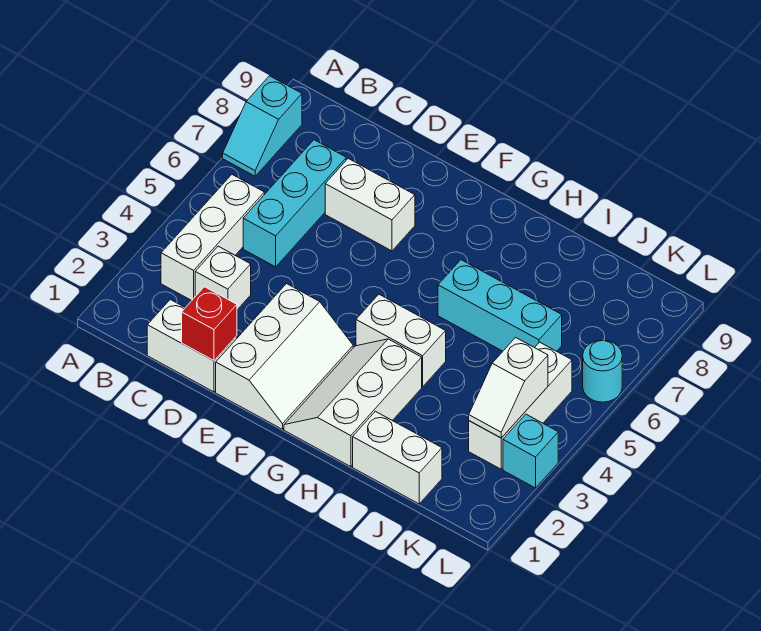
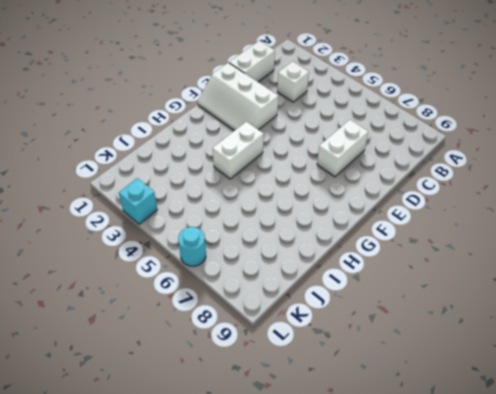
none -> cyan 1x2 slope [223,76,302,176]
none -> white 1x3 brick [161,175,264,301]
none -> cyan 1x3 brick [243,140,346,267]

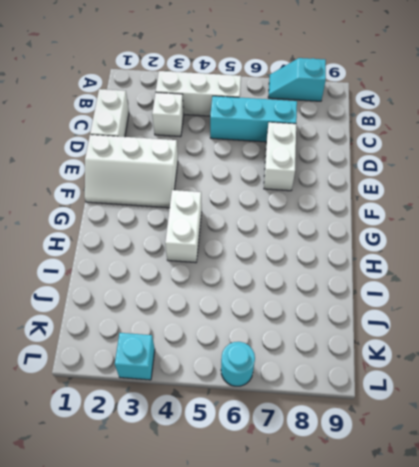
none -> white 2x3 slope [284,339,422,467]
none -> cyan 1x3 brick [438,260,562,351]
none -> white 1x2 brick [353,411,442,504]

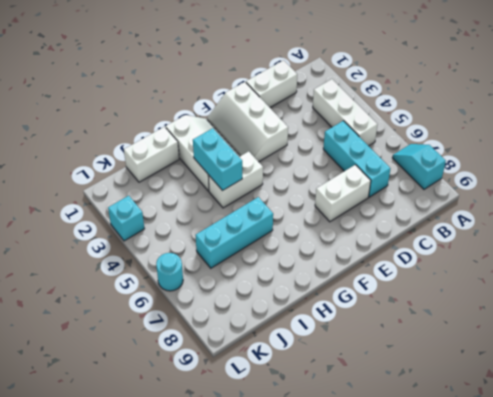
cyan 1x2 brick [193,128,242,191] -> none
none -> white 1x1 brick [195,246,251,310]
none -> white 1x3 brick [469,342,572,469]
none -> red 1x1 brick [182,287,237,361]

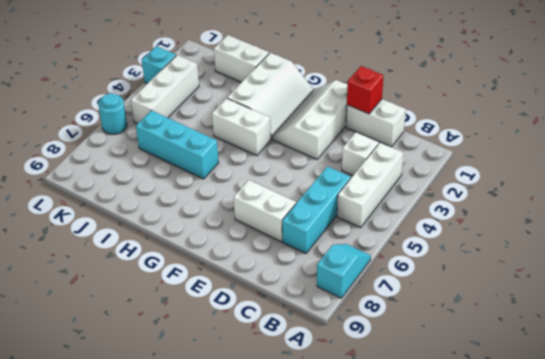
none -> white 1x2 slope [469,337,548,438]

